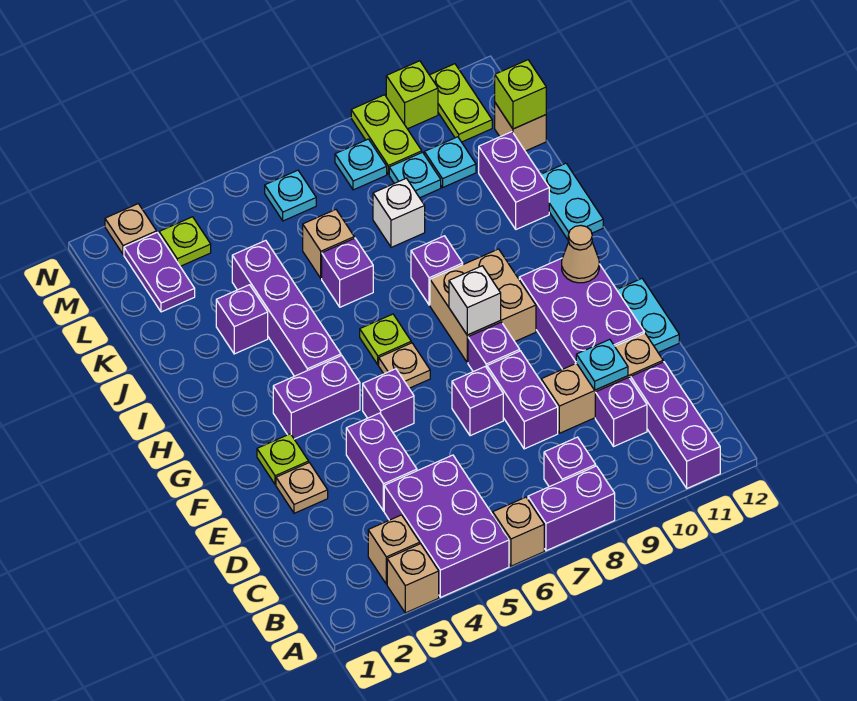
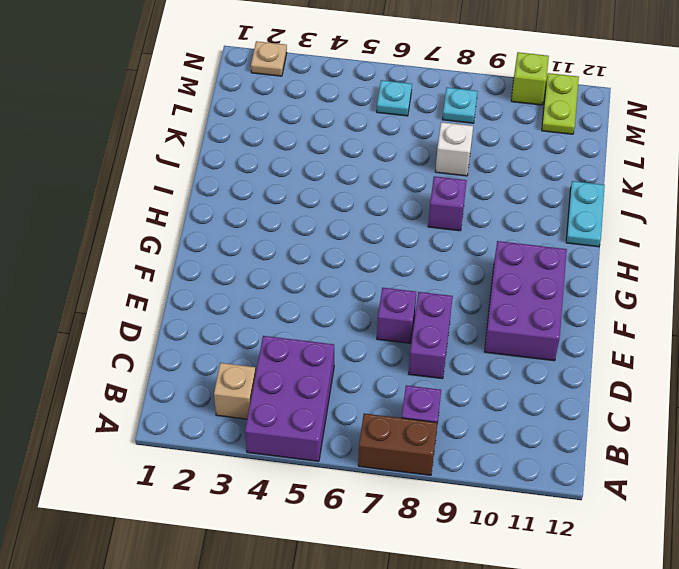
brown 1x2 brick [358,413,437,475] -> purple 1x2 brick [528,466,615,551]
none -> tan 1x1 brick [387,544,439,613]
none -> tan 1x1 brick [493,497,544,566]
none -> purple 1x3 brick [631,362,720,488]
none -> purple 1x1 brick [595,377,647,446]

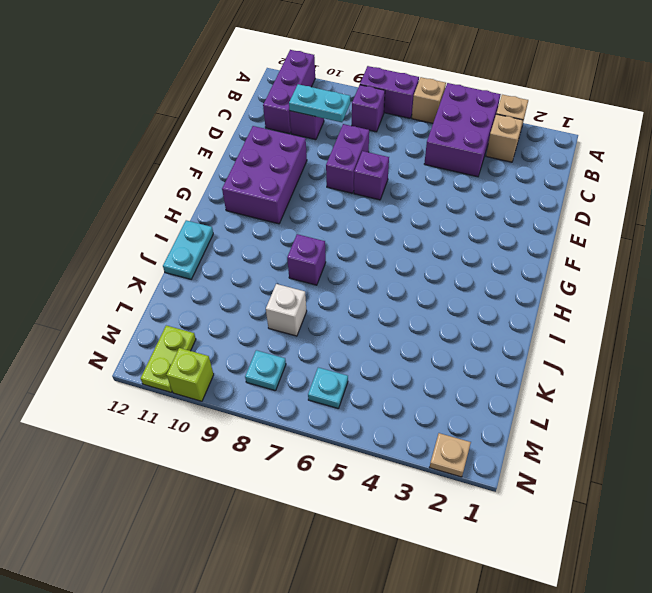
cyan 1x2 plate [289,84,350,122] -> cyan 1x2 plate turned to [617,279,679,353]
none -> purple 1x2 brick [346,413,417,511]
none -> tan 1x3 brick [541,333,663,433]
none -> tan 1x1 plate [276,463,328,513]
none -> lime 1x1 plate [257,434,309,485]

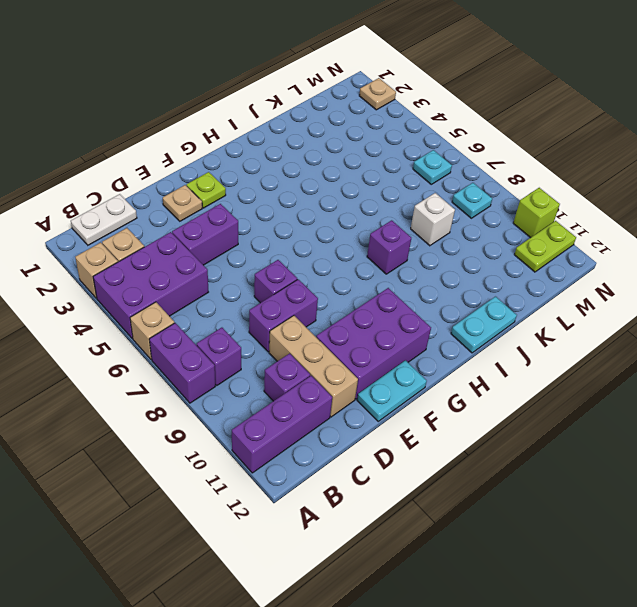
white 1x2 plate [71,194,137,245] -> none
none -> purple 1x1 brick [363,369,414,432]
none -> purple 1x1 brick [468,322,520,372]
none -> purple 1x2 brick [273,356,360,439]
none -> tan 1x1 plate [379,343,430,388]

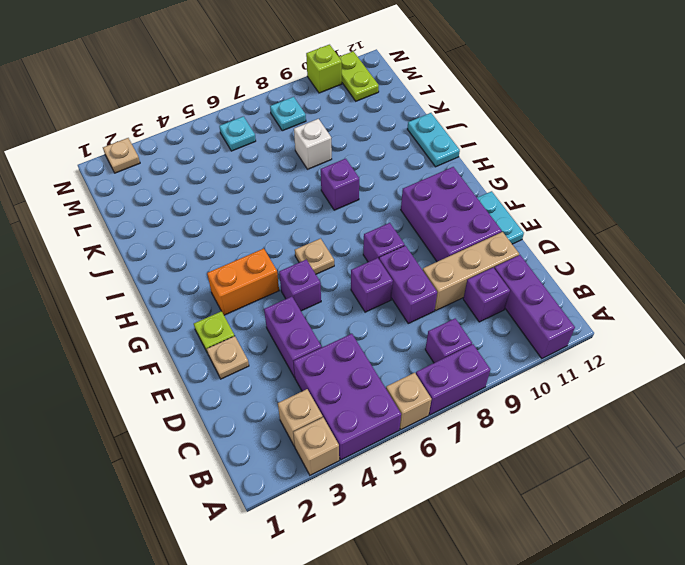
orange 1x2 brick [207,249,279,315] -> purple 1x2 brick [273,356,360,439]
none -> tan 2x2 brick [430,249,536,362]
none -> purple 1x4 brick [232,240,341,376]
none -> lime 1x1 plate [360,314,411,365]
none -> purple 1x1 brick [216,285,268,354]

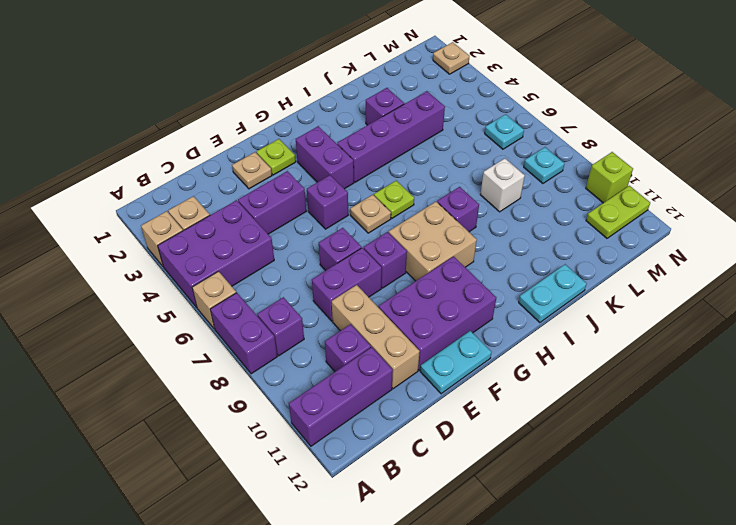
none -> purple 1x1 brick [322,238,373,307]
none -> purple 1x2 brick [479,132,549,229]
none -> tan 1x1 brick [303,210,354,278]
none -> purple 1x2 plate [124,232,195,312]

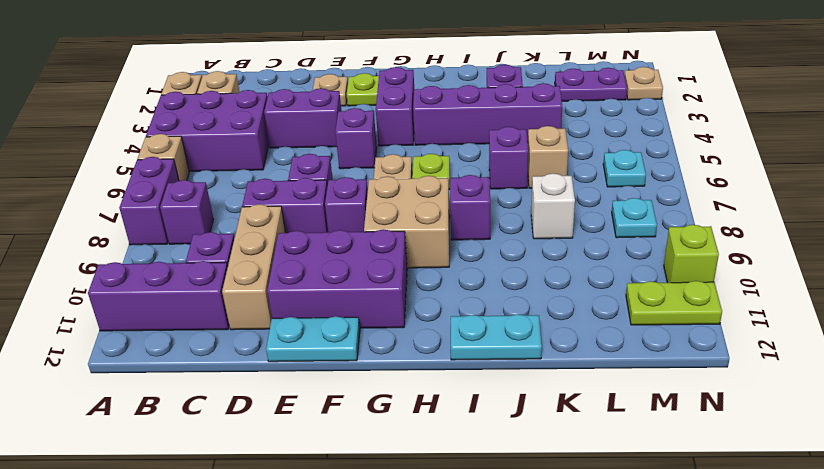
none -> purple 1x2 brick [479,132,549,229]
none -> cyan 1x1 plate [389,152,441,198]
none -> cyan 1x1 plate [424,137,476,187]
none -> tan 1x1 brick [495,103,546,151]

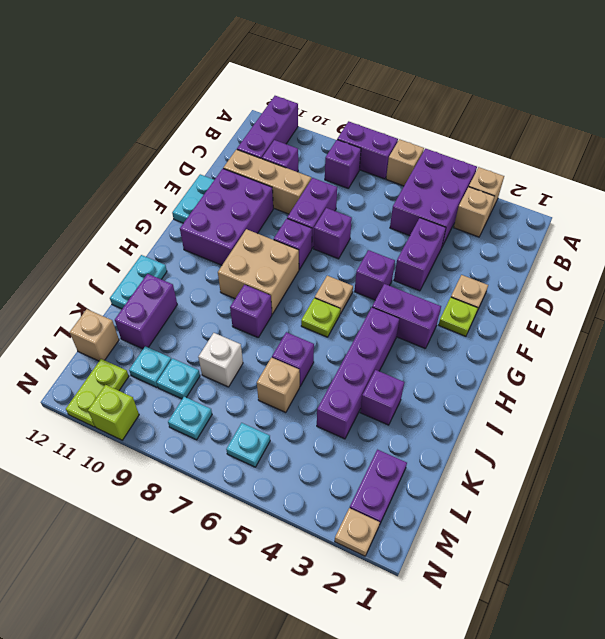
none -> lime 1x1 plate [159,217,211,266]
none -> lime 1x2 plate [351,95,422,174]
none -> cyan 1x1 plate [576,339,628,390]
none -> white 1x1 brick [449,266,501,335]

